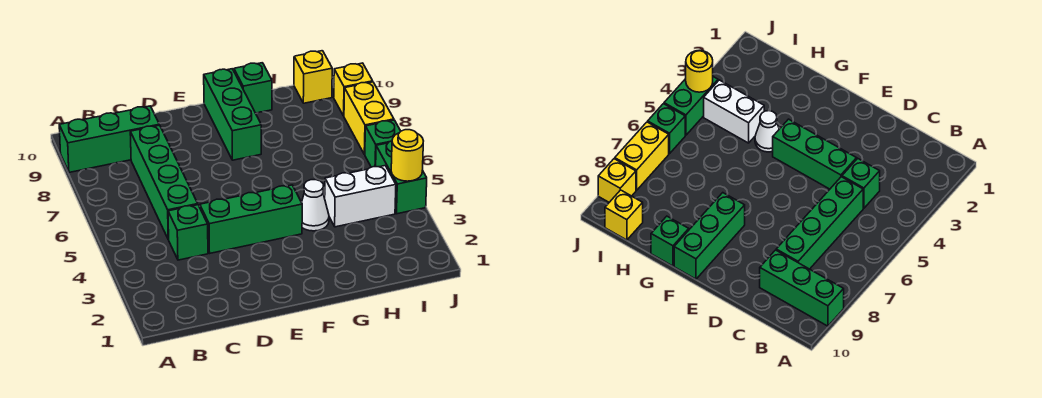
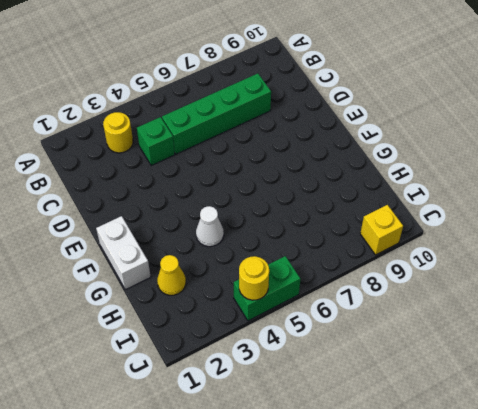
yellow 1x1 round brick [103,112,133,153] -> none
white 1x2 brick [96,216,151,290] -> white 1x2 brick moved to [325,166,396,227]
yellow 1x1 cone [157,255,186,295] -> none
none -> green 1x3 brick [59,106,159,172]
none -> green 1x3 brick [199,185,302,253]
none -> green 1x3 brick [204,69,261,160]

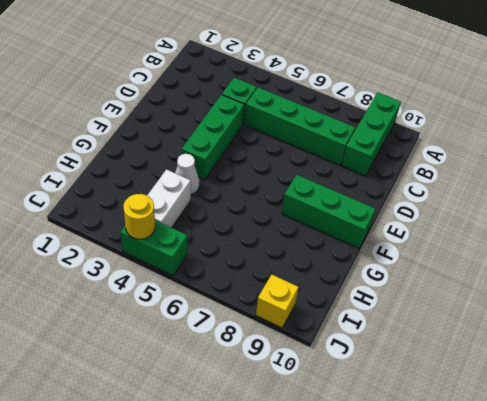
none -> green 1x1 brick [234,63,272,113]
none -> yellow 1x1 brick [294,51,332,103]
none -> green 1x1 brick [365,120,401,167]

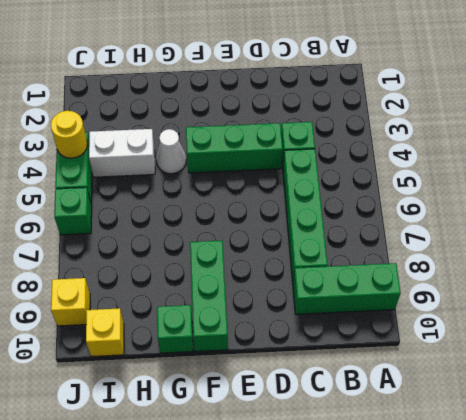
none -> yellow 1x2 brick [344,82,394,155]

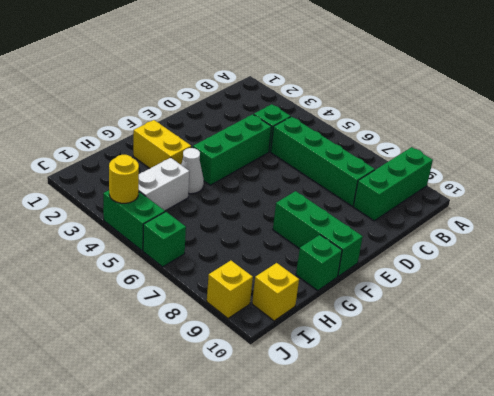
yellow 1x2 brick [133,120,191,169] -> yellow 1x2 brick moved to [344,82,394,155]

